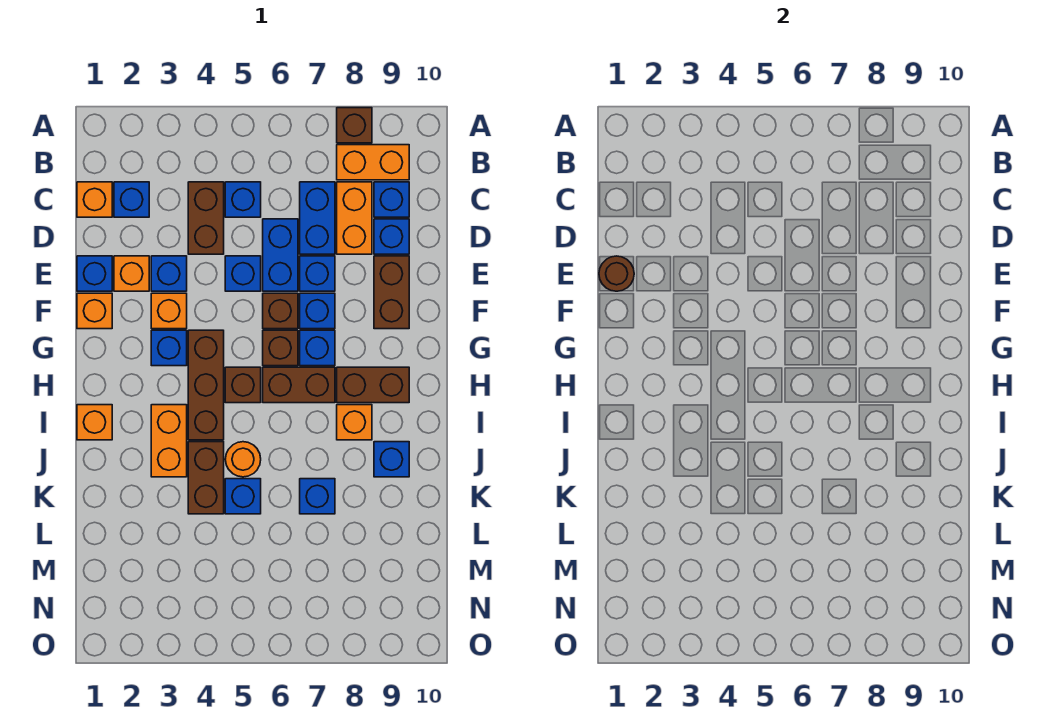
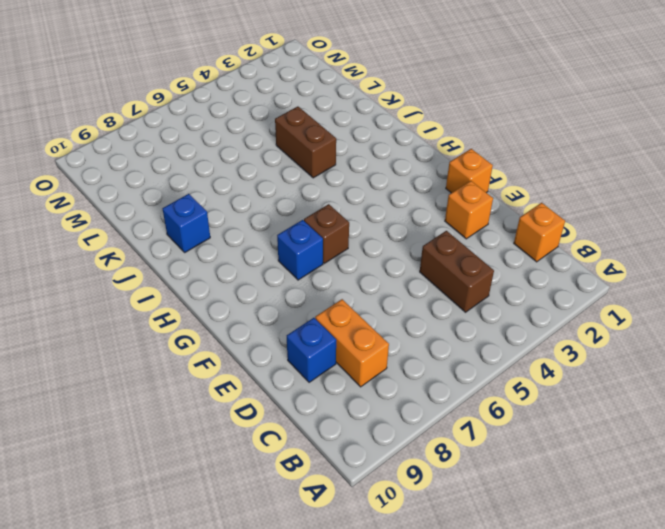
none -> brown 1x1 brick [337,108,372,143]
none -> orange 1x2 brick [337,145,409,180]
none -> blue 1x1 brick [114,182,149,217]
none -> blue 1x1 brick [225,182,261,217]

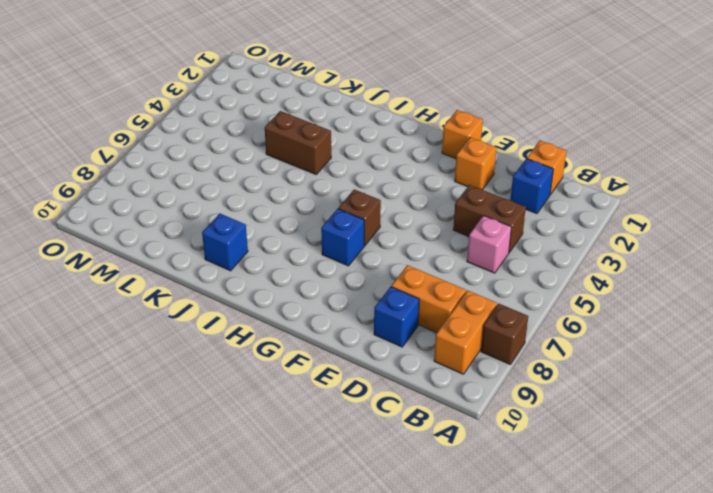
pink 1x1 brick [467,216,512,273] -> blue 1x1 brick [225,182,261,217]
none -> blue 1x2 brick [300,182,335,254]
none -> blue 1x1 brick [374,182,409,217]
none -> blue 1x2 brick [263,219,298,291]
none -> blue 1x1 brick [77,256,112,291]

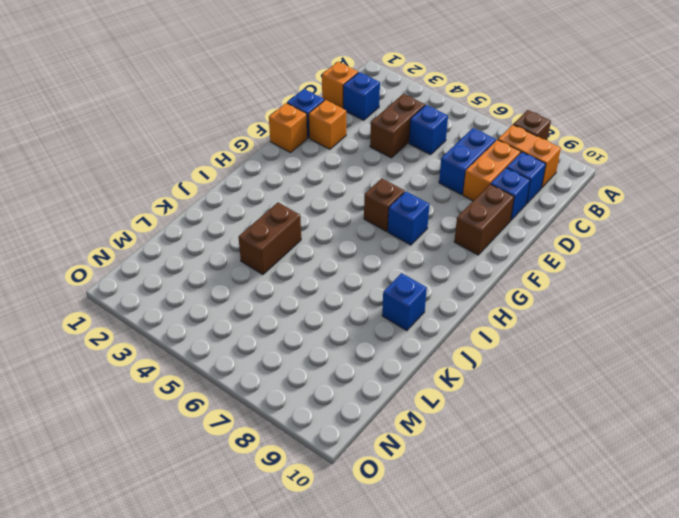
none -> blue 1x2 brick [263,219,298,291]
none -> blue 1x1 brick [151,256,187,291]
none -> blue 1x1 brick [225,256,261,291]
none -> blue 1x1 brick [300,256,335,291]

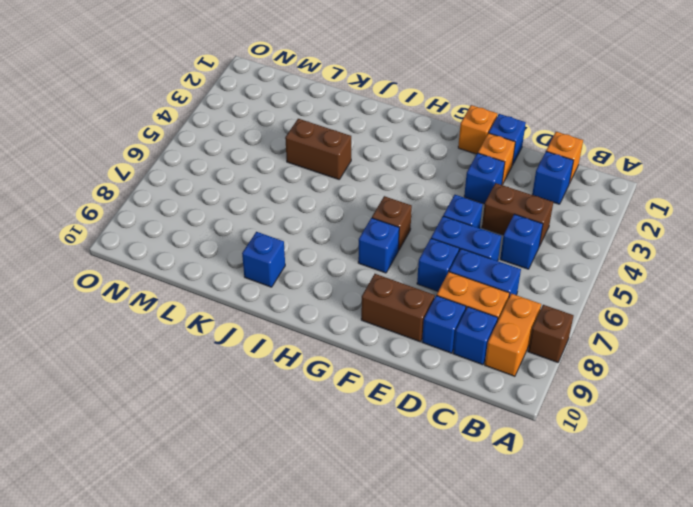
none -> orange 1x1 brick [151,293,187,329]
none -> brown 1x1 brick [263,293,298,329]
none -> blue 1x1 brick [300,293,335,329]
none -> blue 1x1 brick [151,330,187,366]

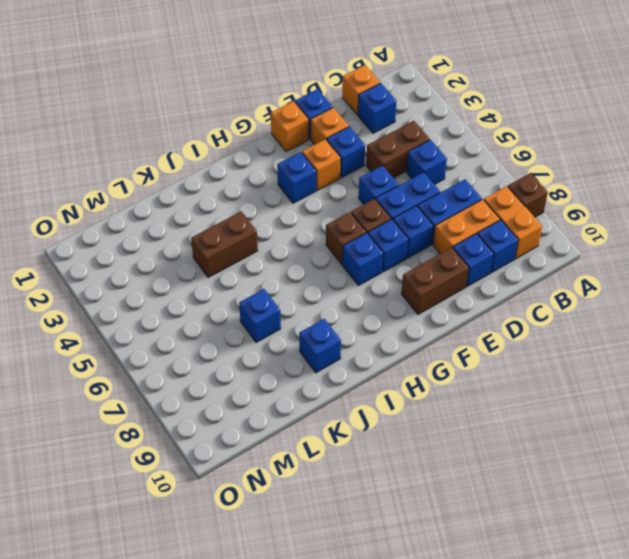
none -> brown 1x3 brick [188,330,224,440]
none -> brown 1x1 brick [225,367,261,403]
none -> brown 1x2 brick [263,367,335,403]
none -> brown 1x2 brick [337,367,409,403]

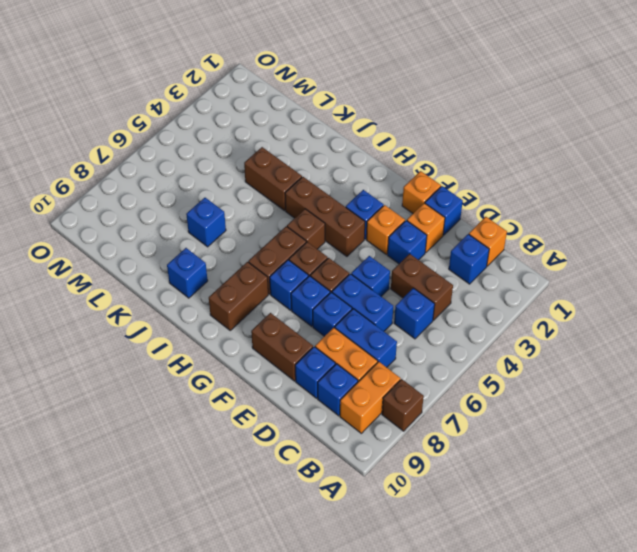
none -> orange 1x1 brick [77,405,112,440]
none -> orange 1x2 brick [151,405,187,477]
none -> orange 1x1 brick [337,405,372,440]
none -> orange 1x1 round brick [225,442,261,477]

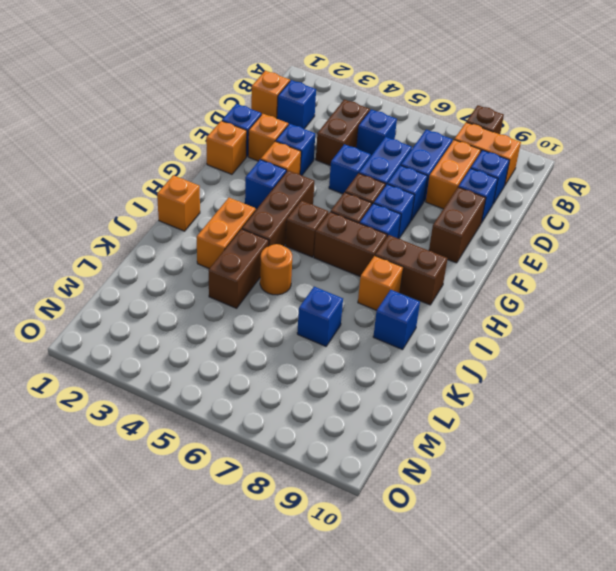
none -> blue 1x1 brick [225,479,261,514]
none -> brown 1x1 round brick [599,256,634,291]

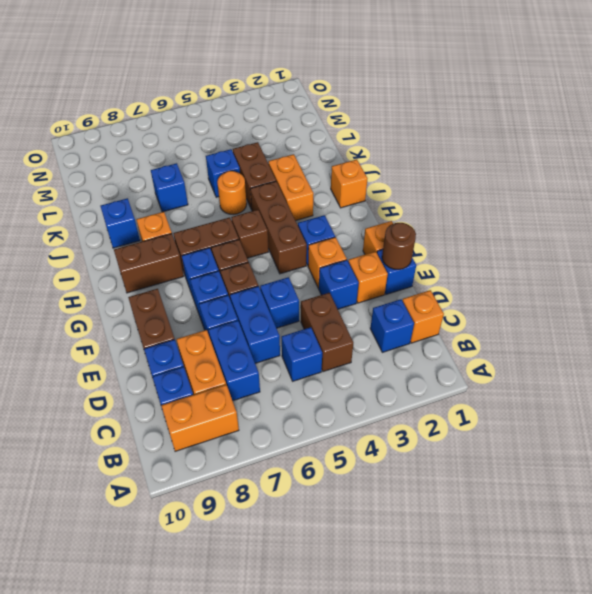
none -> brown 1x1 brick [337,108,372,143]

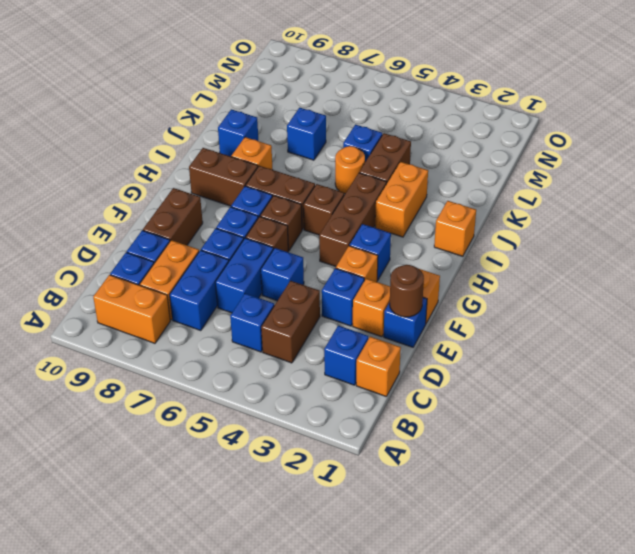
none -> brown 1x1 brick [337,108,372,143]

